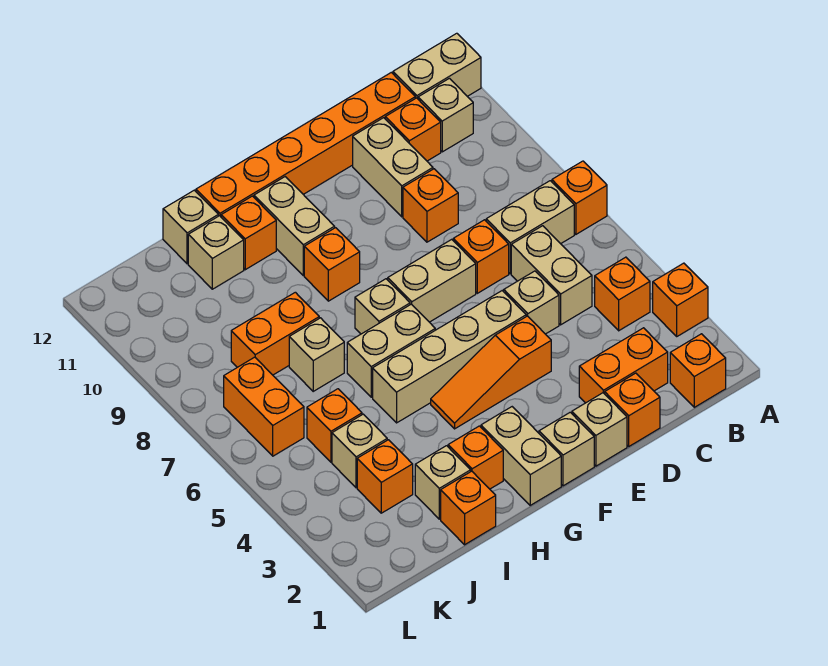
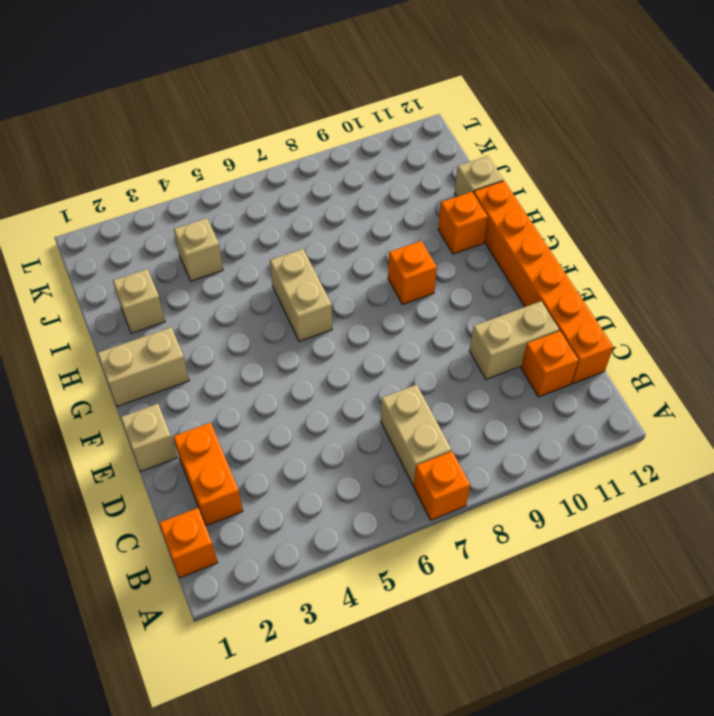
none -> orange 1x1 brick [653,263,708,336]
none -> tan 1x2 brick [393,33,481,99]
none -> orange 1x1 brick [595,257,650,331]
none -> tan 1x1 brick [418,78,473,152]

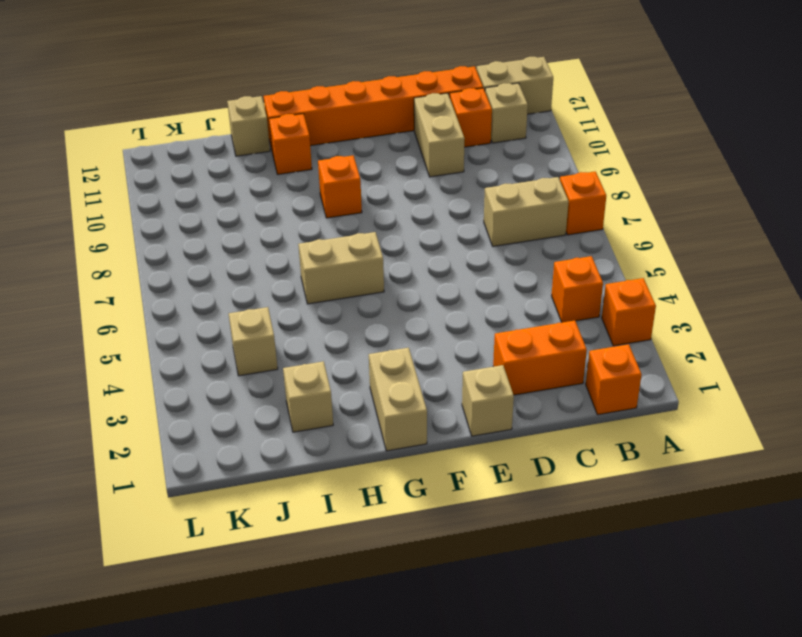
none -> tan 1x2 brick [511,226,592,325]
none -> orange 1x1 brick [605,373,660,446]
none -> tan 1x1 brick [504,271,559,334]
none -> orange 1x1 brick [453,220,509,293]

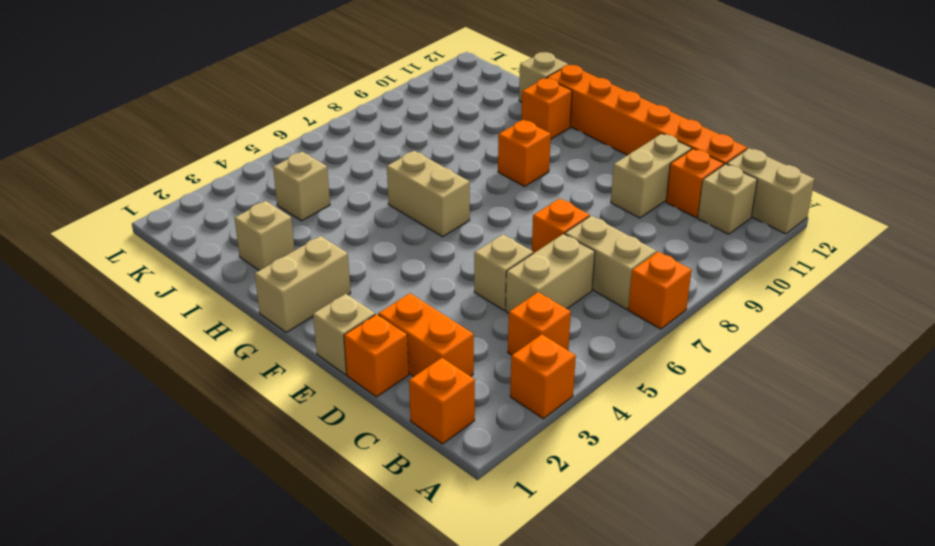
none -> orange 1x1 brick [403,169,458,242]
none -> orange 1x3 slope [431,316,551,429]
none -> tan 1x4 brick [373,291,526,423]
none -> tan 1x2 brick [388,239,476,322]

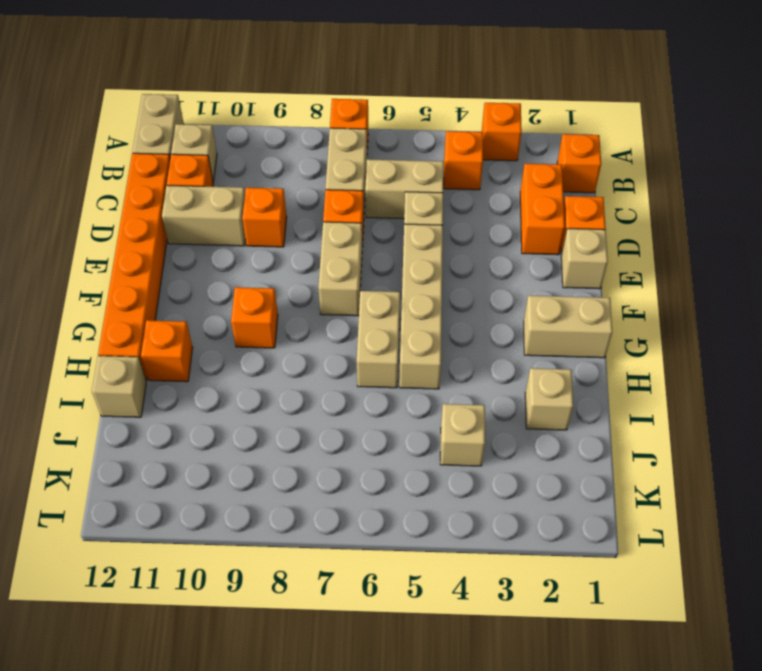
none -> orange 1x3 slope [431,316,551,429]
none -> tan 1x1 brick [539,412,594,486]
none -> tan 1x1 brick [355,279,410,334]
none -> tan 1x2 brick [254,177,335,275]

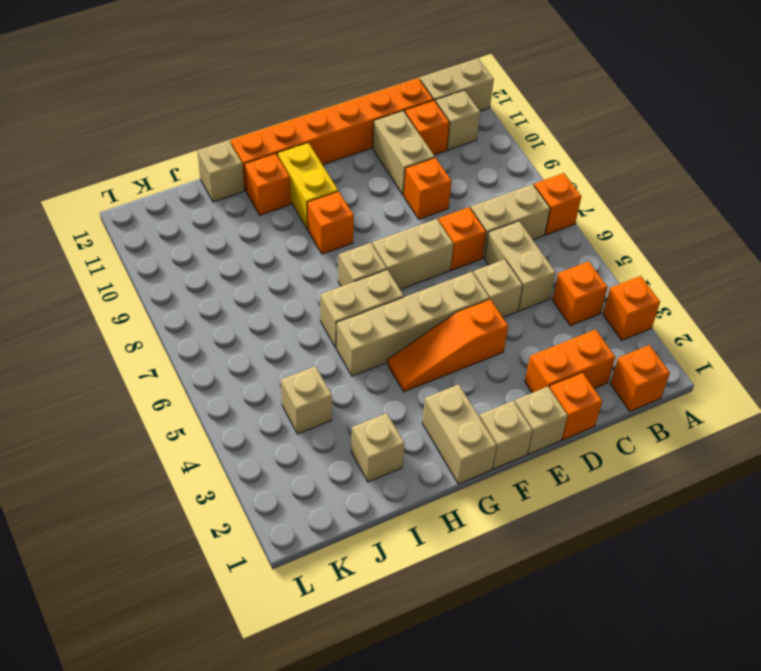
yellow 1x2 brick [277,143,338,229] -> tan 1x2 brick [254,177,335,275]
none -> orange 1x1 brick [448,426,503,489]
none -> orange 1x1 brick [441,471,496,545]
none -> tan 1x1 brick [289,318,344,391]
none -> orange 1x2 brick [231,292,319,375]

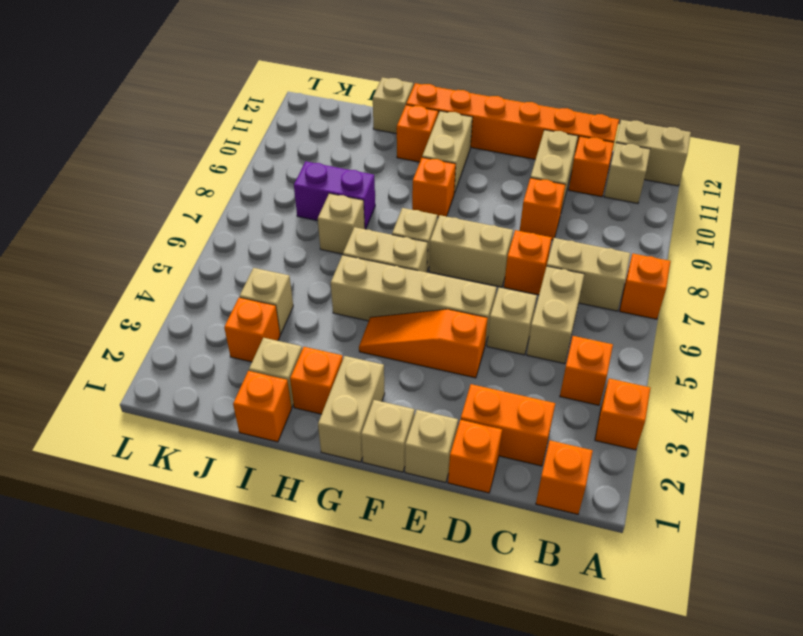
purple 1x2 brick [294,161,375,229] -> orange 1x2 brick [231,292,319,375]
none -> tan 1x1 brick [188,216,244,289]
none -> orange 1x1 brick [307,389,362,462]
none -> orange 1x2 brick [224,357,304,456]

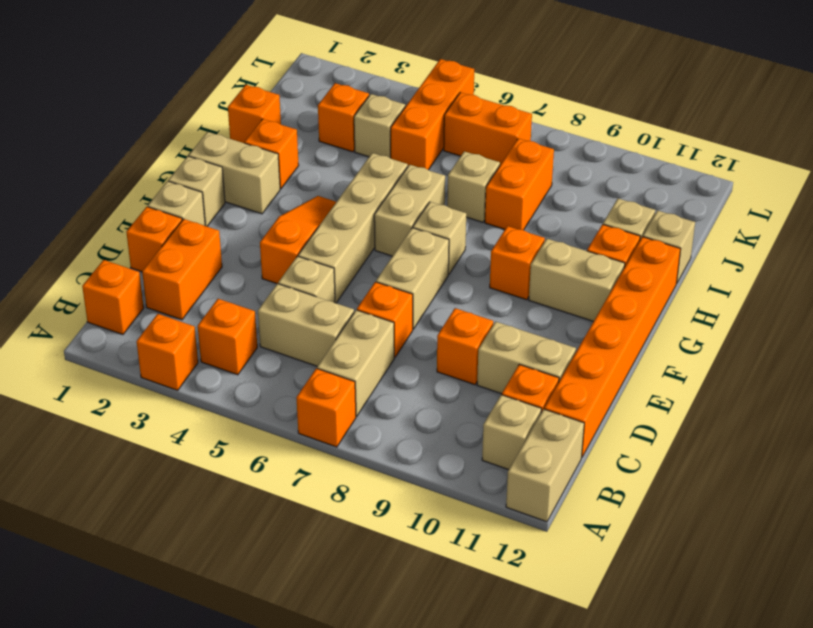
orange 1x3 brick [391,59,474,170] -> orange 1x1 brick [307,389,362,462]
none -> tan 1x1 brick [415,446,471,519]

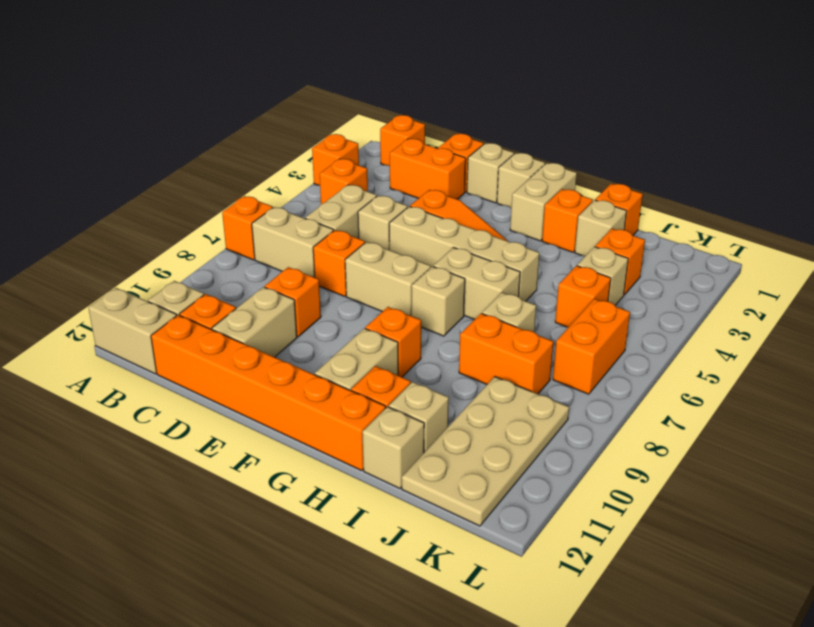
tan 2x4 plate [402,377,569,526] -> none

